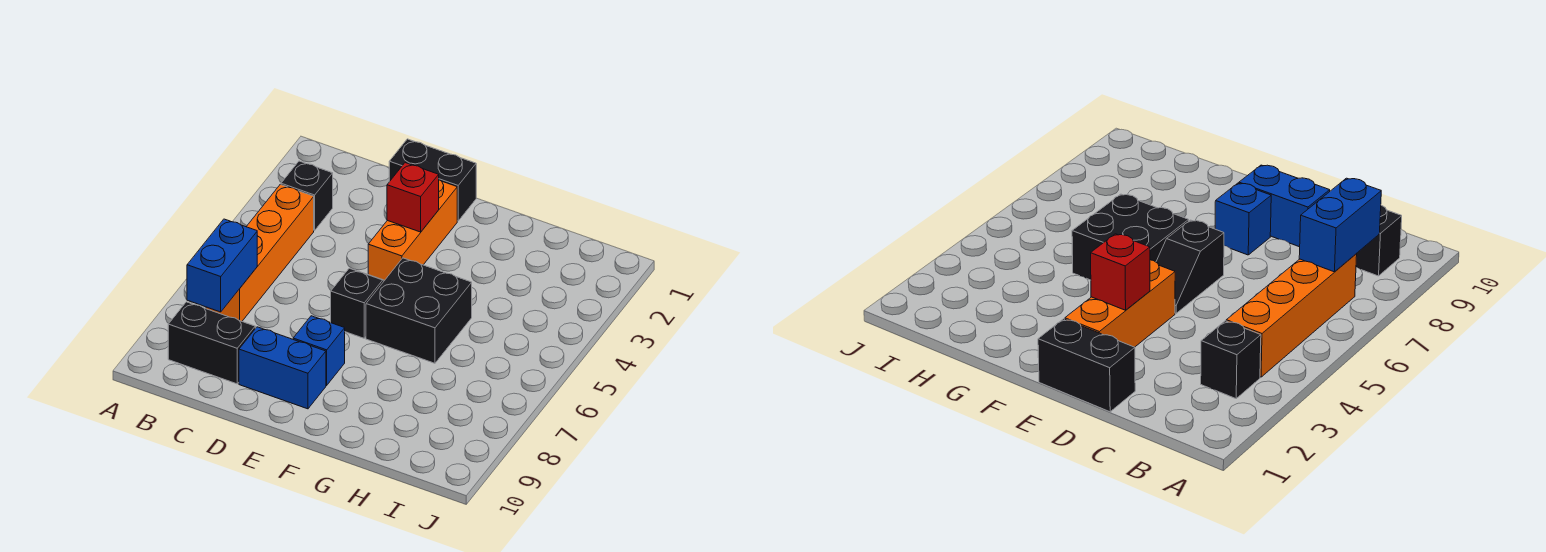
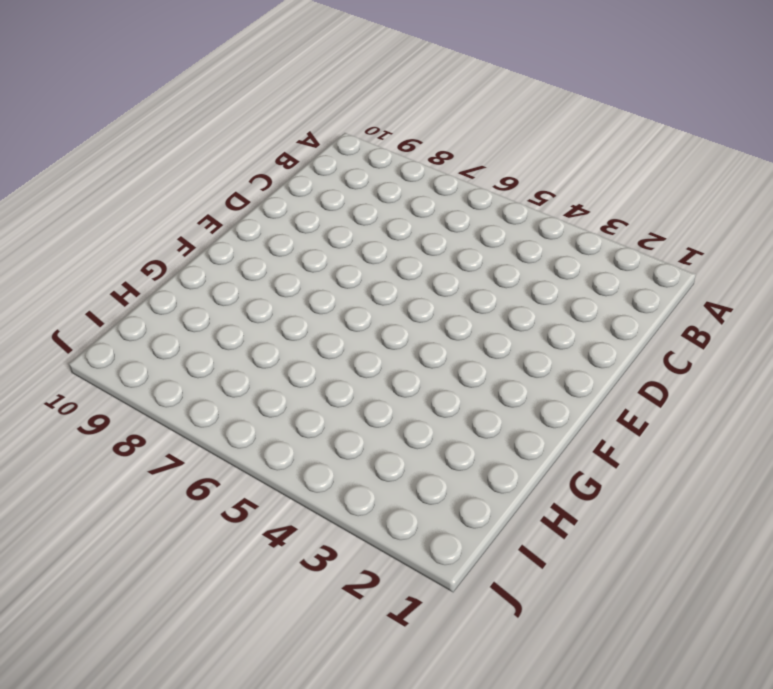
none -> black 1x1 brick [281,161,333,230]
none -> orange 1x4 brick [206,185,314,321]

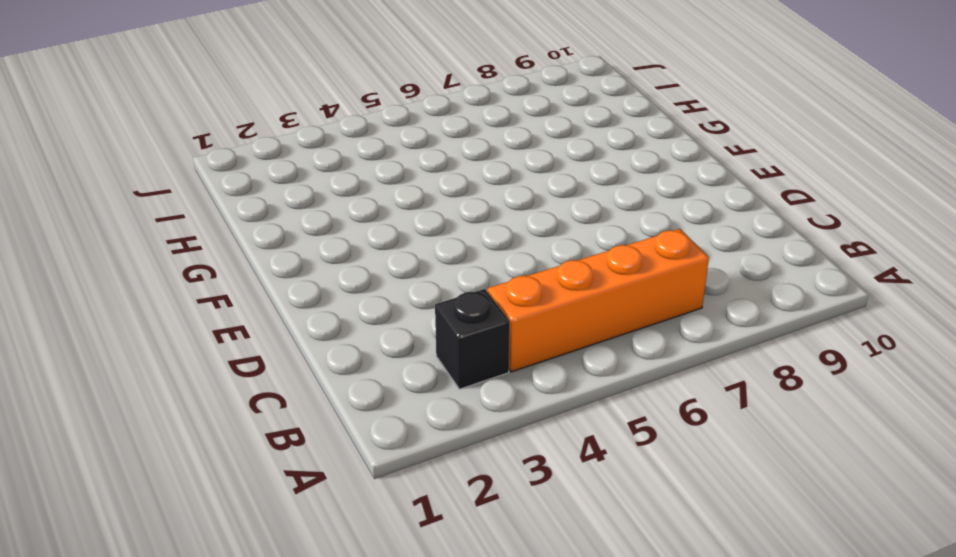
none -> black 1x2 brick [168,302,255,384]
none -> black 1x2 brick [389,139,476,221]

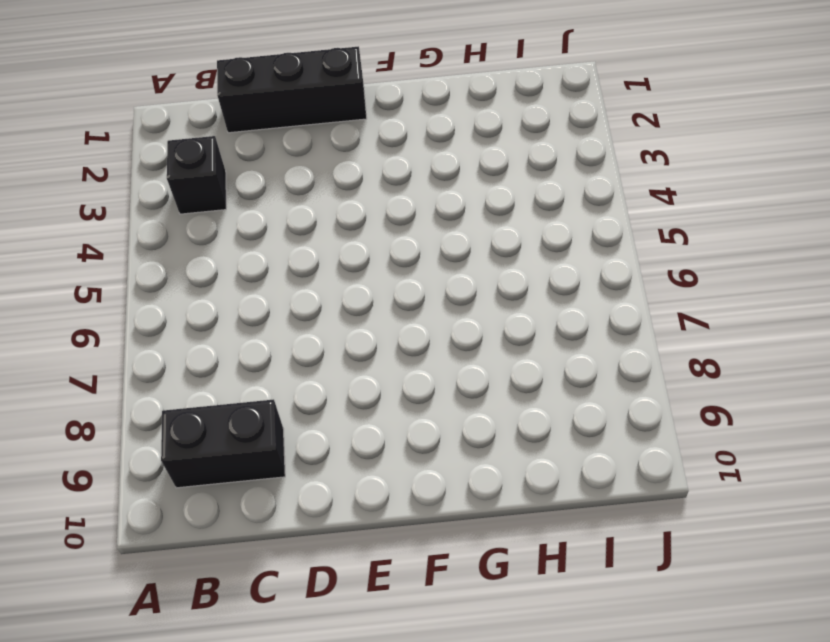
black 1x3 brick [217,46,367,133] -> black 1x2 brick [389,139,476,221]
none -> orange 1x4 brick [206,185,314,321]
none -> blue 1x2 brick [239,327,326,409]

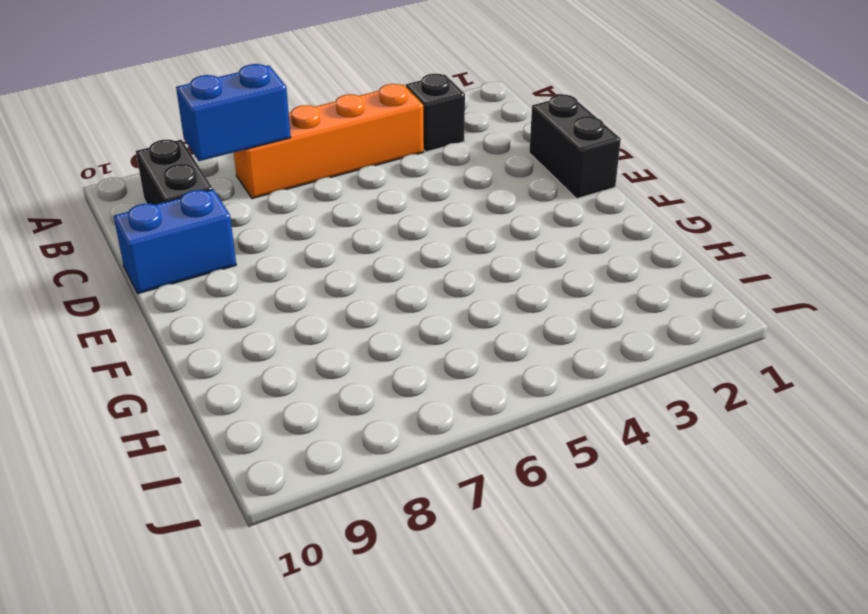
blue 1x2 brick [114,189,236,294] -> blue 1x2 brick turned to [239,327,326,409]
none -> orange 1x3 brick [368,180,457,280]
none -> black 1x2 slope [331,268,384,338]

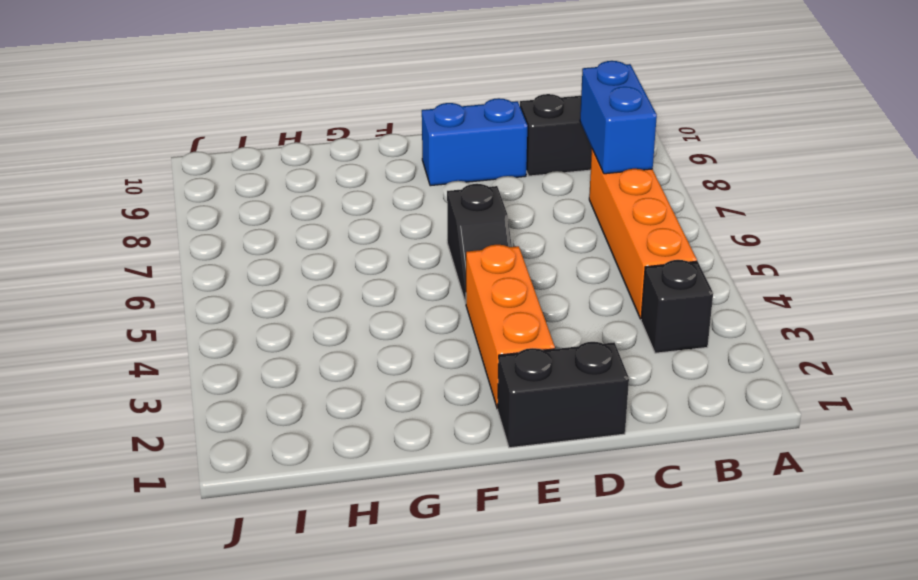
none -> blue 1x1 brick [293,316,345,385]
none -> black 2x2 brick [366,258,472,363]

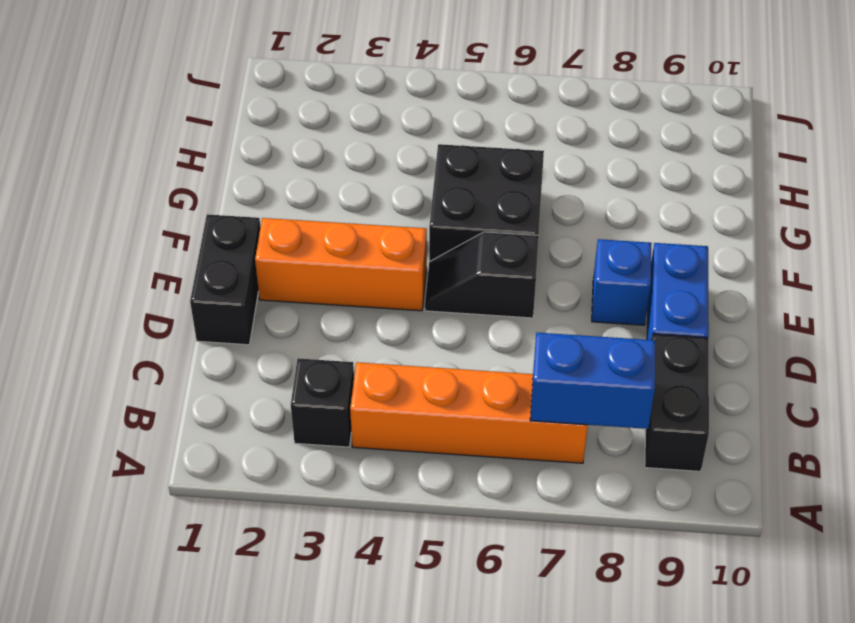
none -> red 1x1 brick [387,163,439,232]

